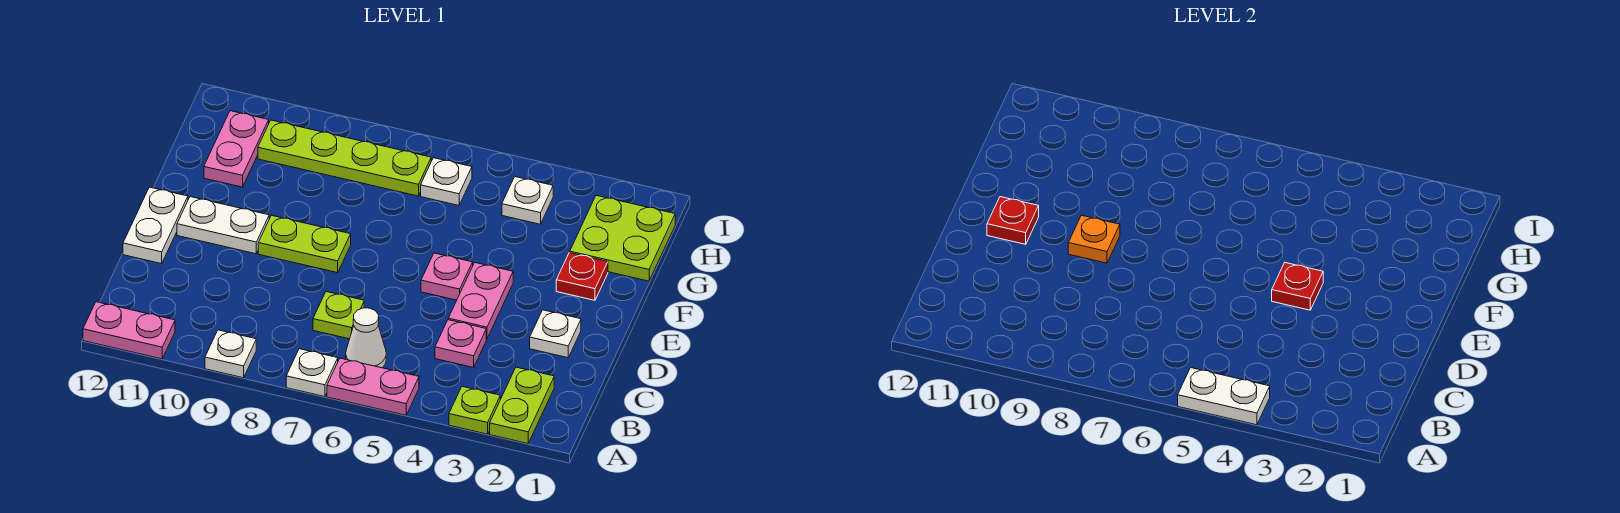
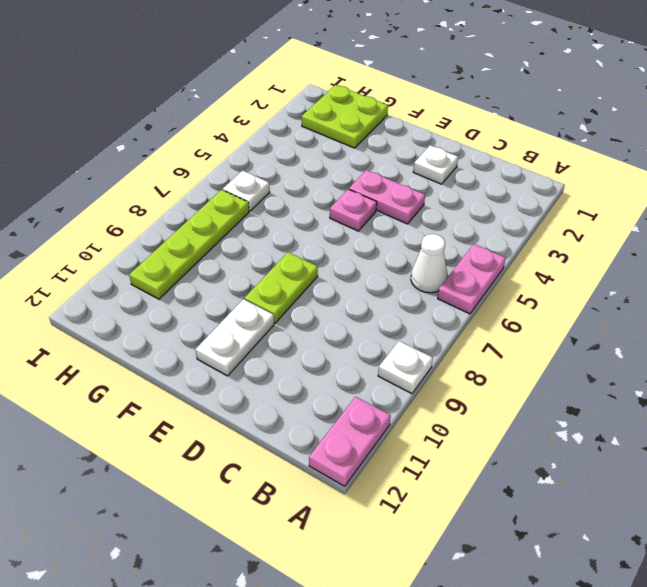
none -> lime 1x2 plate [490,367,554,444]
none -> lime 1x1 plate [449,387,500,434]
none -> white 1x1 plate [286,349,338,397]

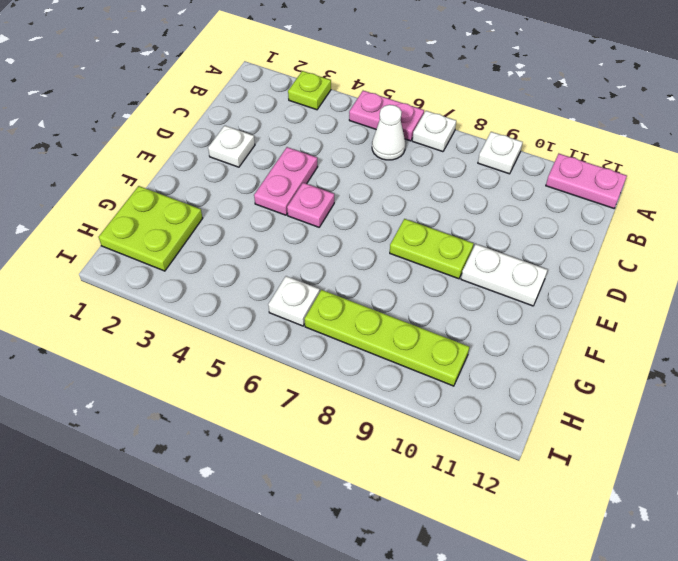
none -> lime 1x2 plate [490,367,554,444]
none -> pink 1x1 plate [435,320,486,368]
none -> lime 1x1 plate [313,292,364,339]

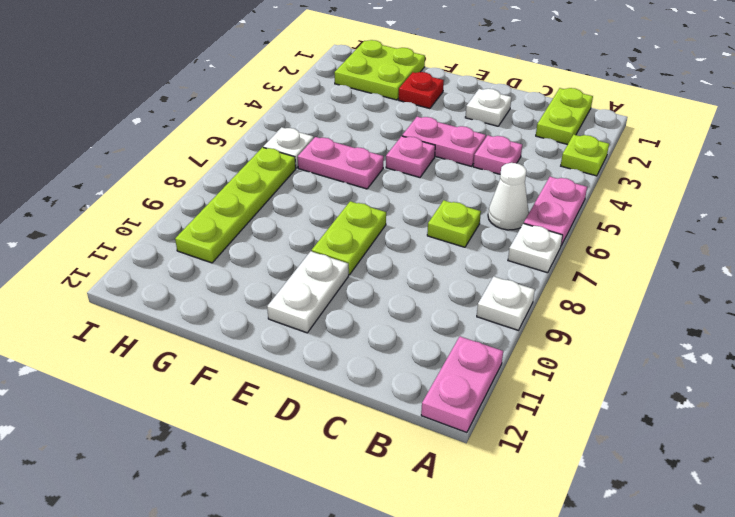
lime 1x2 plate [536,88,593,145] -> lime 1x2 plate turned to [490,367,554,444]
pink 1x2 plate [298,137,384,189] -> pink 1x2 plate moved to [204,111,269,187]
none -> white 1x2 plate [123,187,188,264]
none -> white 1x1 plate [502,177,553,224]
none -> white 1x2 plate [1178,368,1270,425]

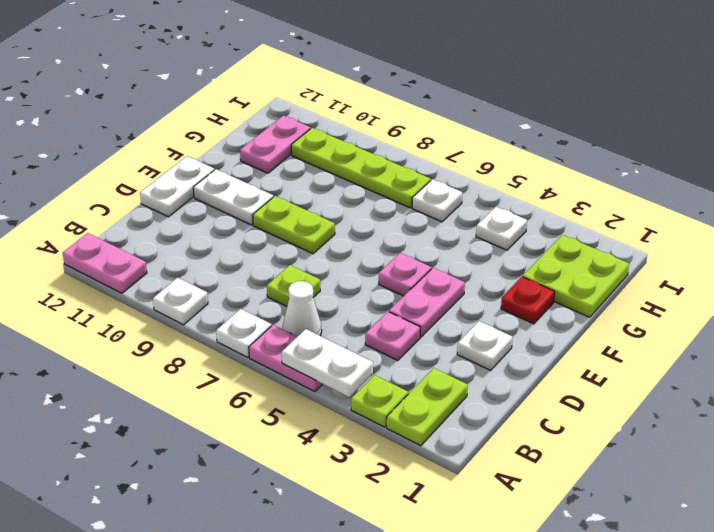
none -> red 1x1 plate [1272,263,1323,310]
none -> orange 1x1 plate [1068,215,1120,263]
none -> red 1x1 plate [987,197,1039,244]

